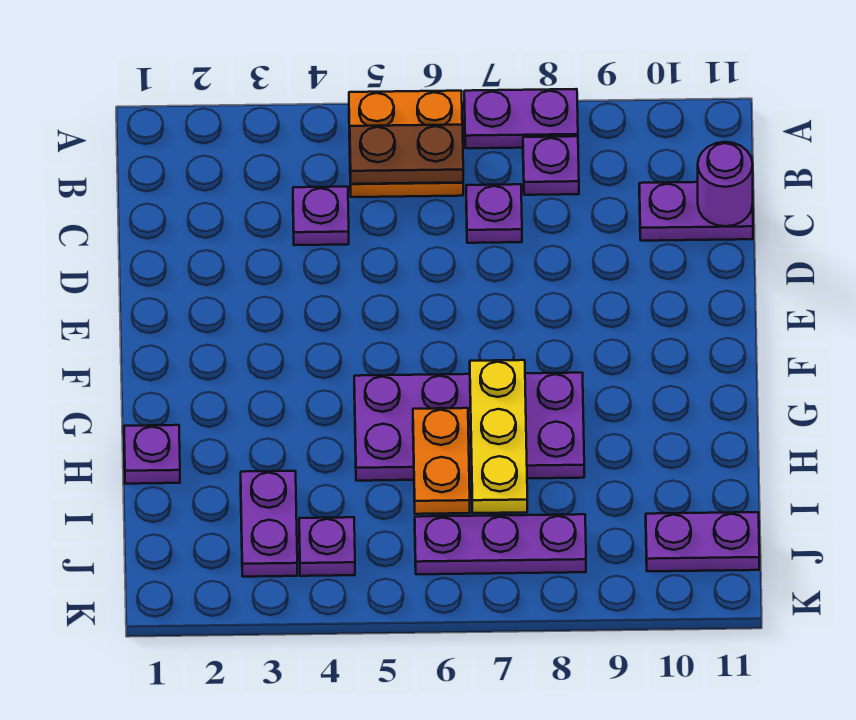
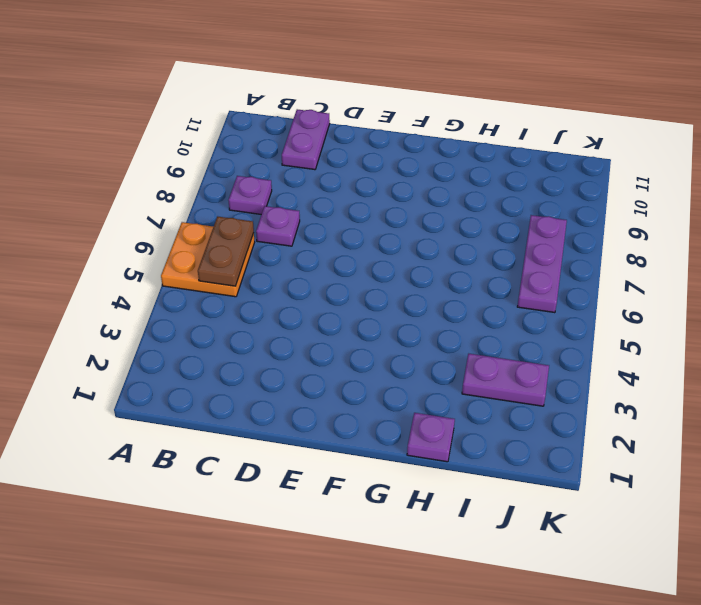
none -> purple 1x2 plate [464,89,578,148]
none -> purple 1x1 plate [293,187,349,245]
none -> purple 2x4 plate [354,373,584,481]

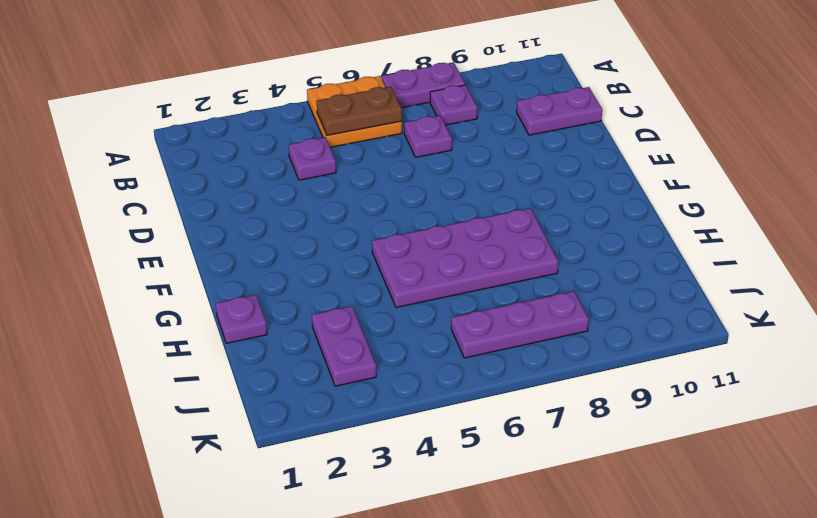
none -> purple 1x1 plate [299,517,355,576]
none -> purple 1x2 plate [646,512,759,571]
none -> purple 1x1 round brick [698,142,753,226]

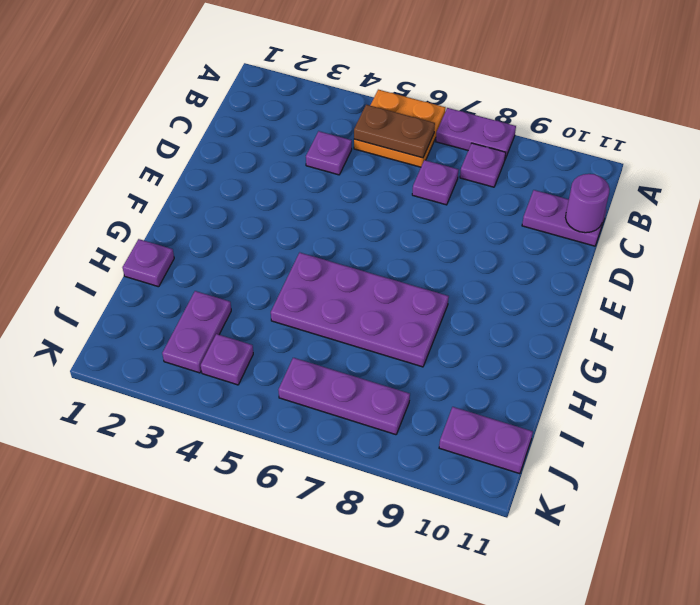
none -> yellow 1x3 plate [470,360,527,513]
none -> orange 1x2 plate [413,408,470,514]

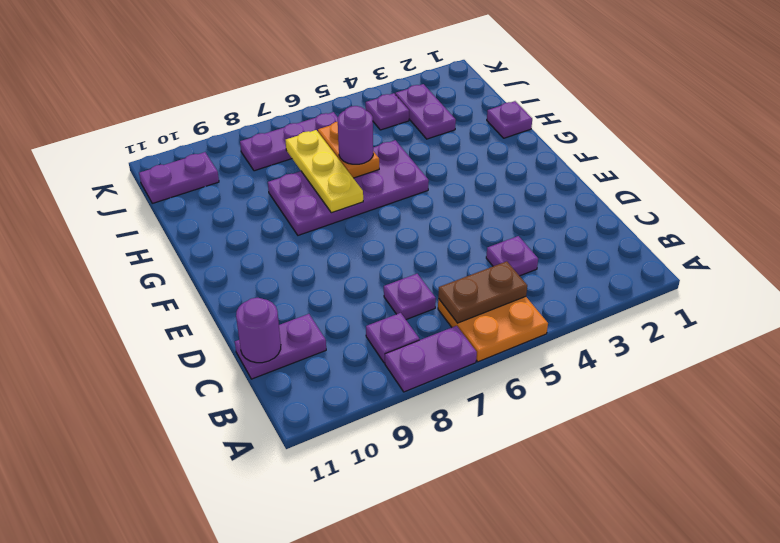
purple 1x1 round brick [338,106,373,164] -> none

